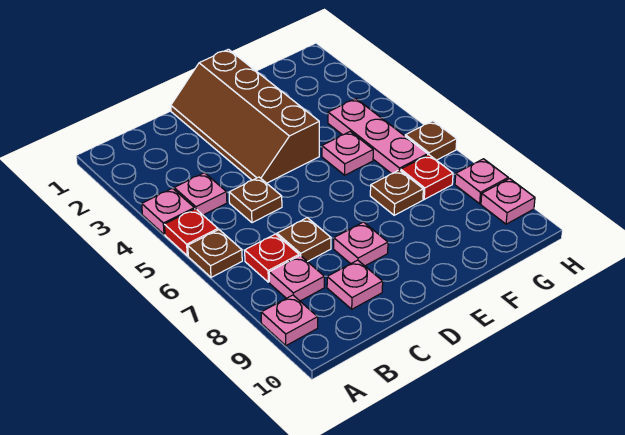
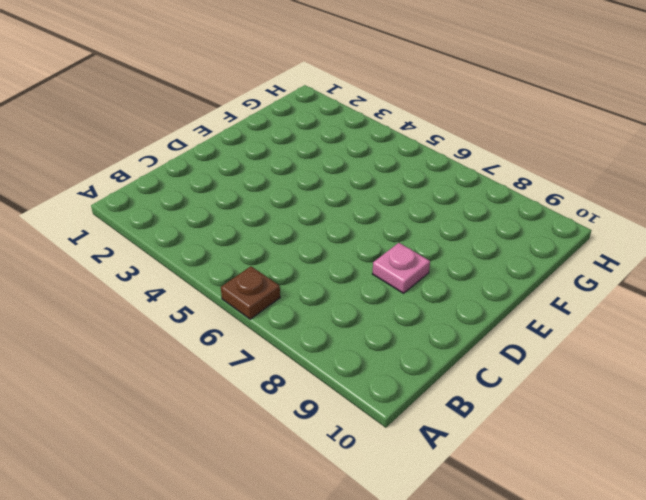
none -> pink 1x1 plate [142,189,194,235]
none -> red 1x1 plate [164,209,218,256]
none -> pink 1x1 plate [261,295,318,346]

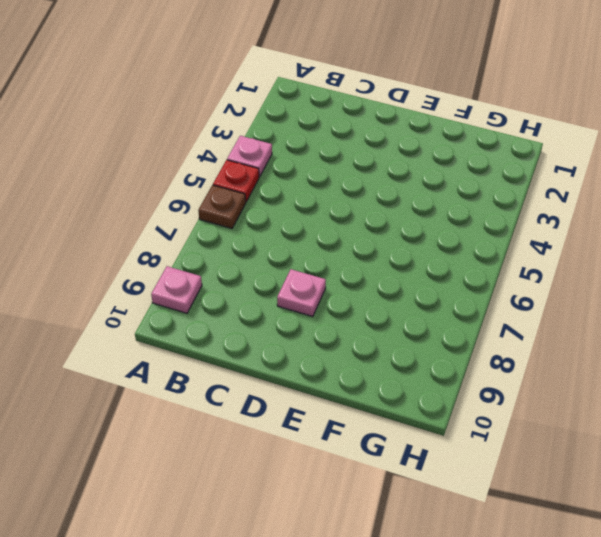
none -> pink 1x1 plate [174,173,227,215]
none -> red 1x1 plate [245,234,299,282]
none -> pink 1x1 plate [269,256,324,301]

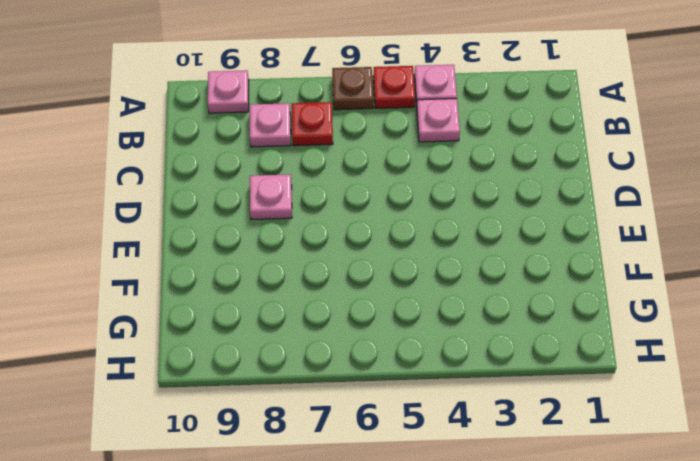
none -> brown 1x1 plate [229,177,282,223]
none -> brown 1x1 plate [277,218,331,262]
none -> pink 1x1 plate [327,260,383,309]

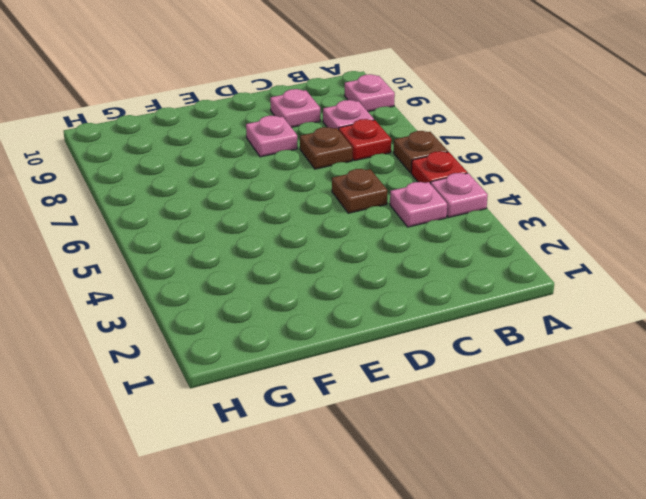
none -> brown 2x4 slope [171,49,319,183]
none -> pink 1x1 plate [322,132,373,175]
none -> brown 1x1 plate [370,170,423,215]

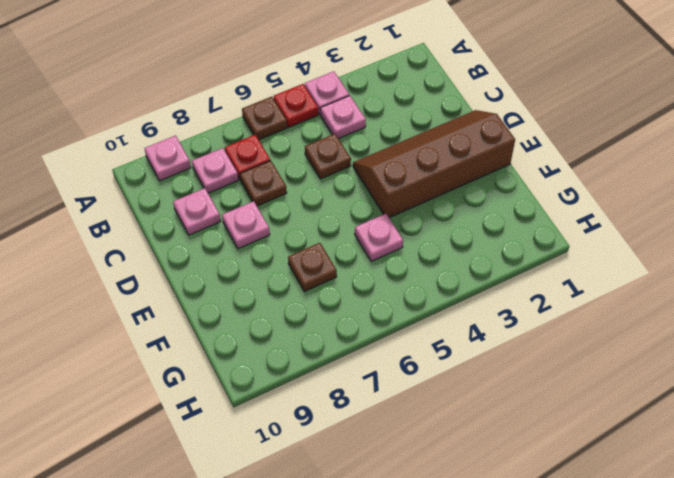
none -> pink 1x3 plate [328,99,428,174]
none -> red 1x1 plate [401,155,453,199]
none -> brown 1x1 plate [405,121,457,160]

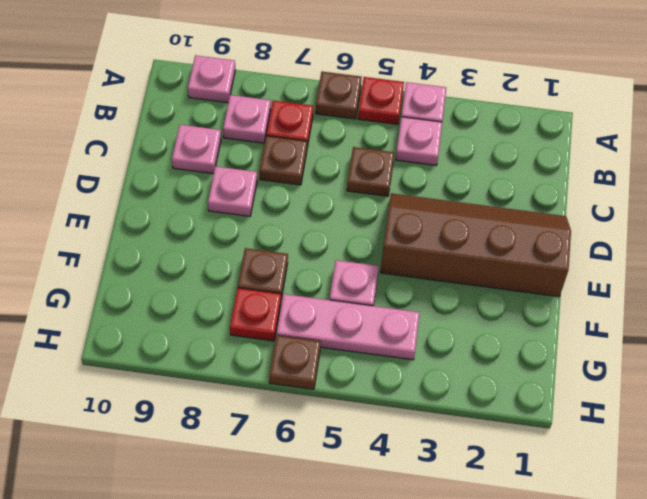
none -> pink 1x1 plate [455,159,508,204]
none -> pink 1x1 plate [481,179,535,224]

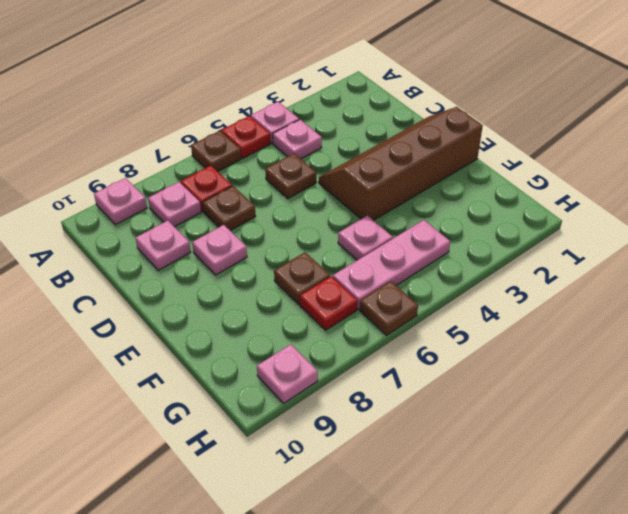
none -> pink 1x1 plate [455,159,508,204]

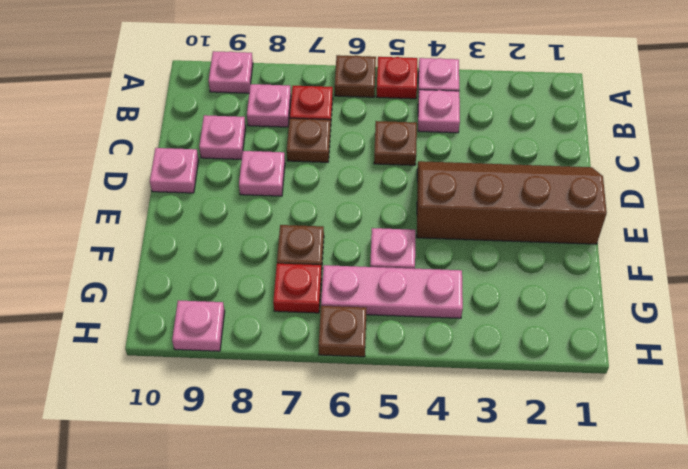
pink 1x1 plate [150,148,199,193] -> pink 1x1 plate moved to [455,159,508,204]

